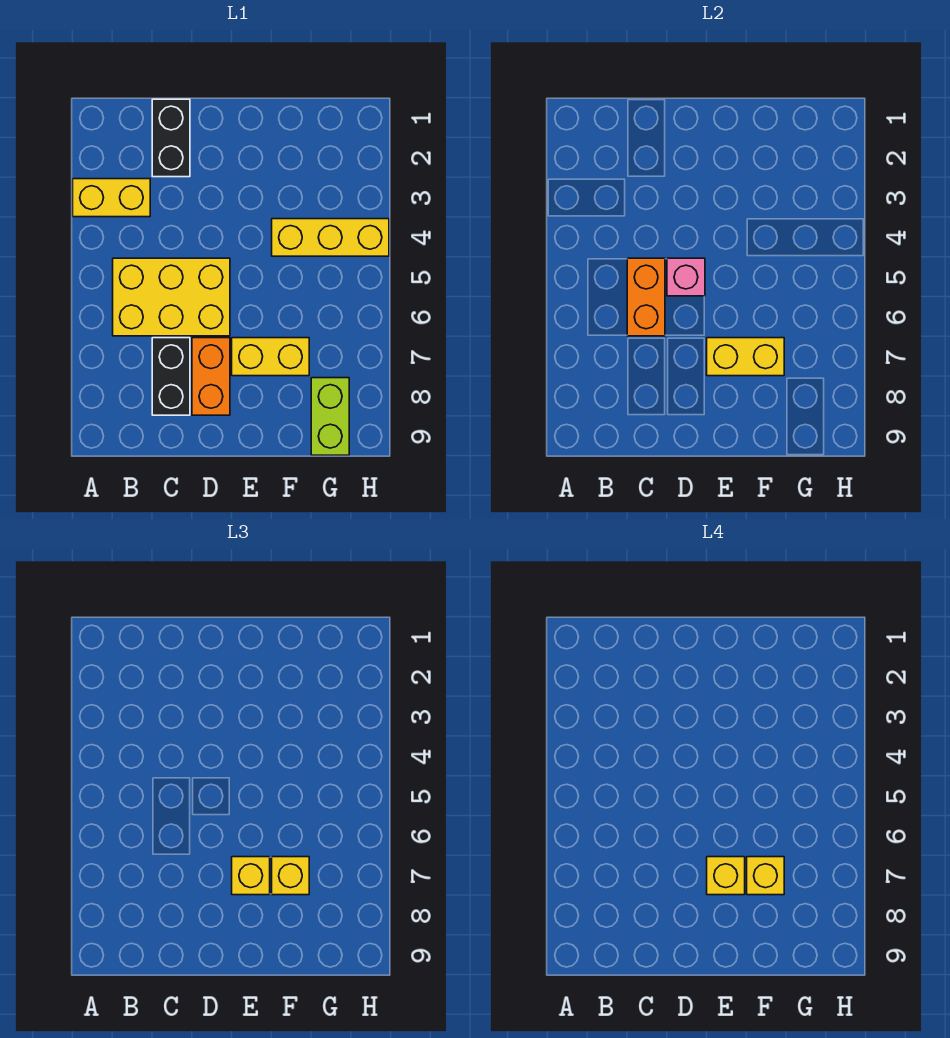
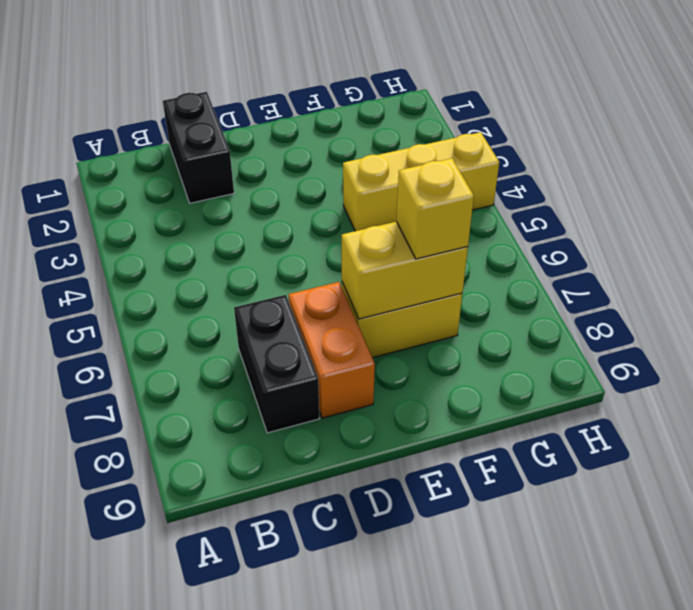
none -> yellow 1x2 brick [73,179,150,217]
none -> yellow 2x3 brick [113,258,230,336]
none -> lime 1x2 brick [311,378,349,455]

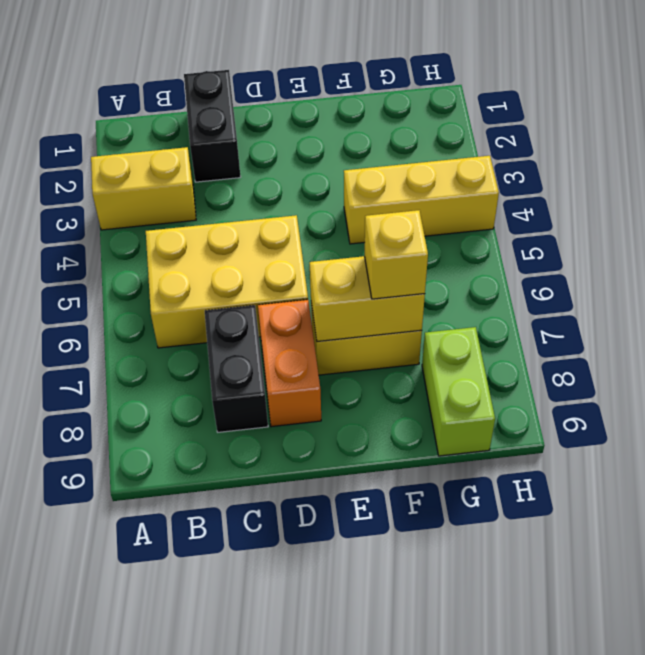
none -> orange 1x2 brick [627,258,665,336]
none -> pink 1x1 brick [667,258,705,296]
none -> yellow 1x1 brick [232,857,270,895]

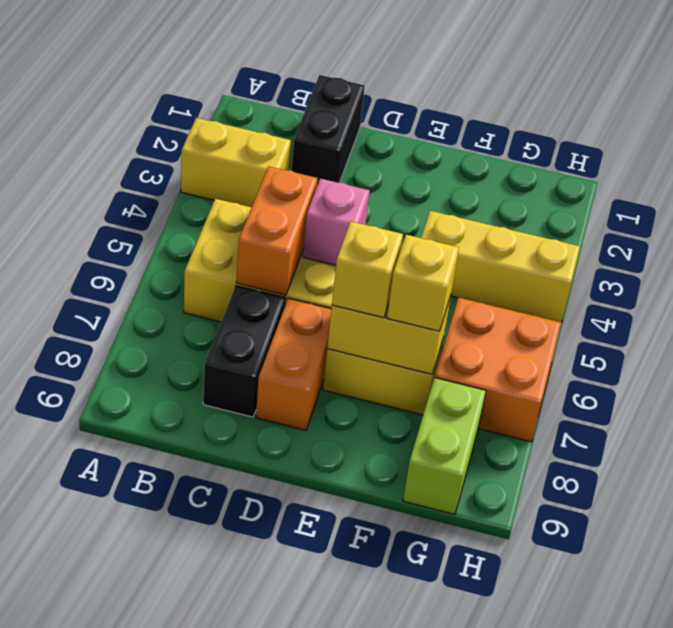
orange 2x2 brick [435,298,561,442] -> none
none -> yellow 1x1 brick [707,857,745,895]
none -> yellow 1x1 brick [747,857,784,895]

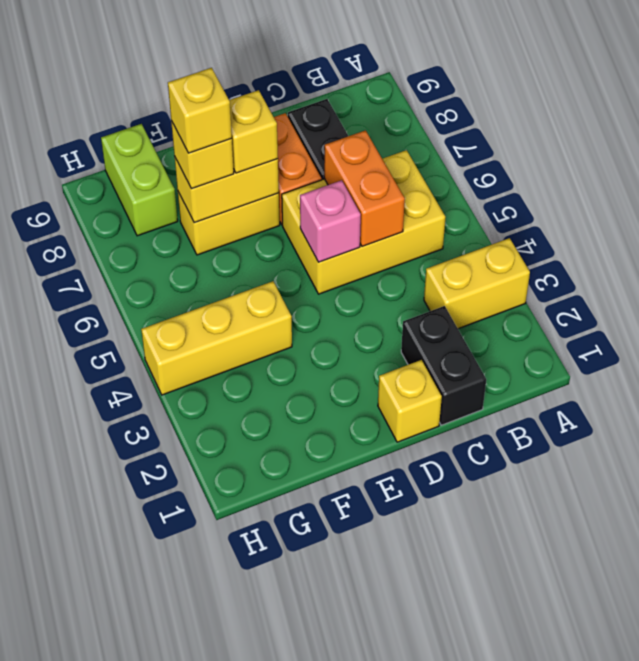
yellow 1x1 brick [378,360,442,442] -> yellow 1x1 brick moved to [707,857,745,895]

